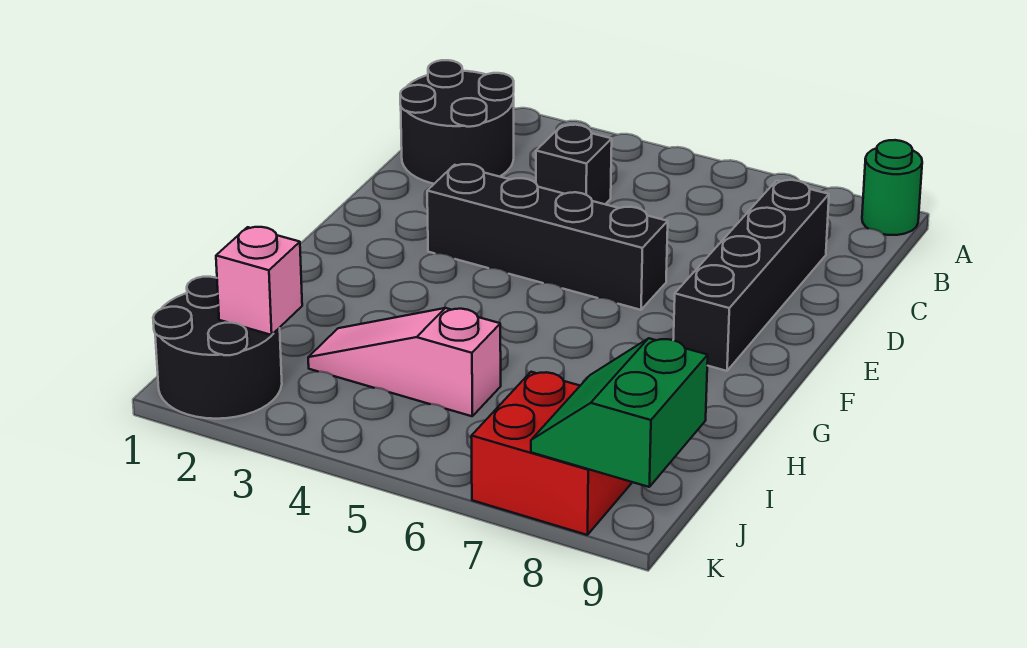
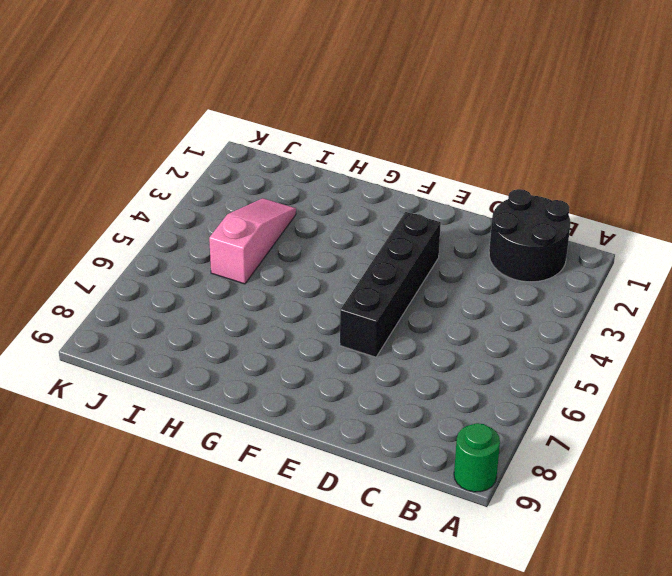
none -> black 1x1 brick [536,125,612,204]
none -> black 1x4 brick [673,180,829,371]

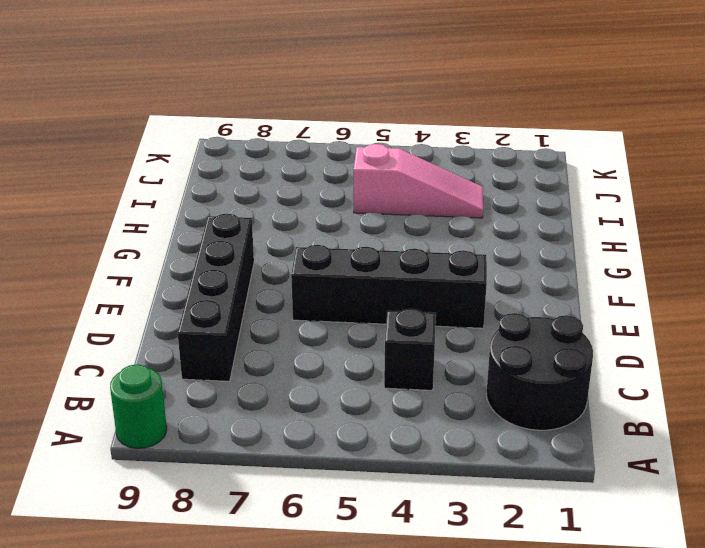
none -> black 2x2 round brick [153,277,282,419]
none -> red 2x2 brick [471,372,632,535]

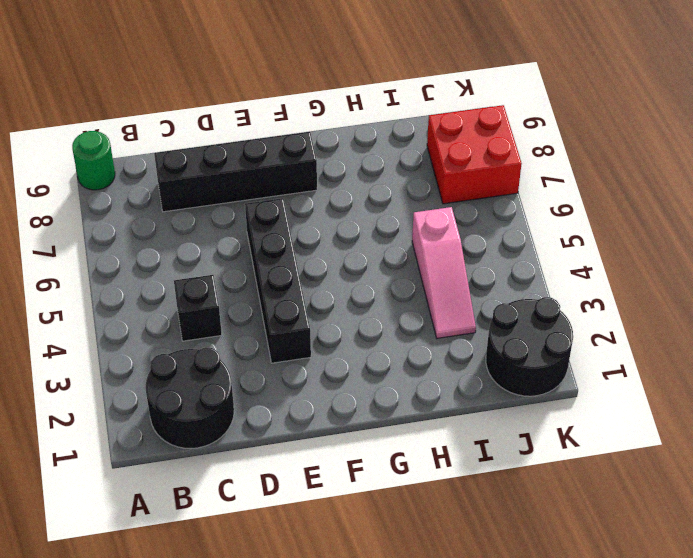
none -> pink 1x1 brick [216,227,302,335]
none -> green 2x2 slope [531,338,708,487]

